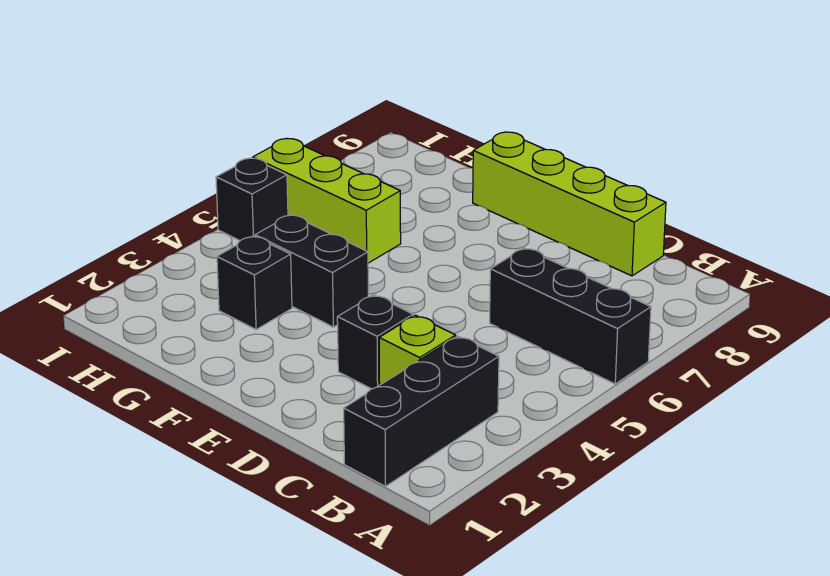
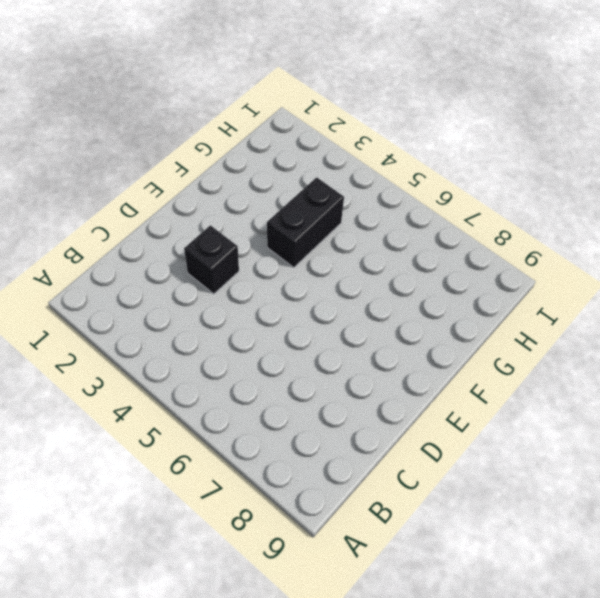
none -> black 1x3 brick [490,248,651,384]
none -> black 1x3 brick [344,336,499,486]

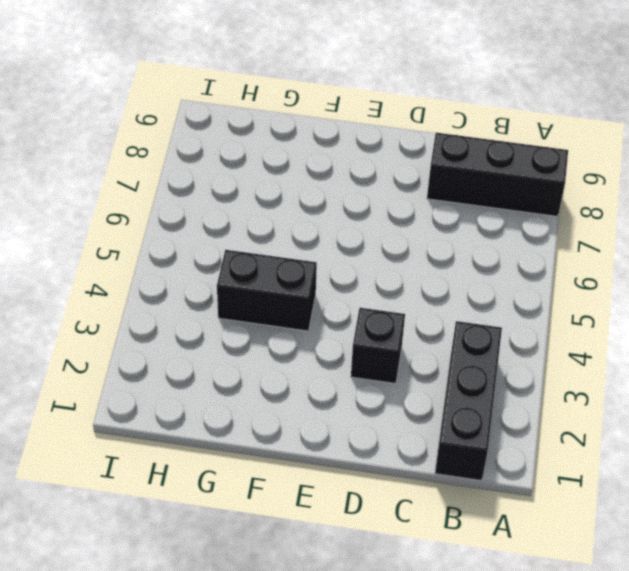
black 1x3 brick [427,133,568,217] -> black 1x3 brick moved to [490,248,651,384]
none -> lime 1x1 brick [379,315,456,385]
none -> lime 1x4 brick [473,132,666,276]

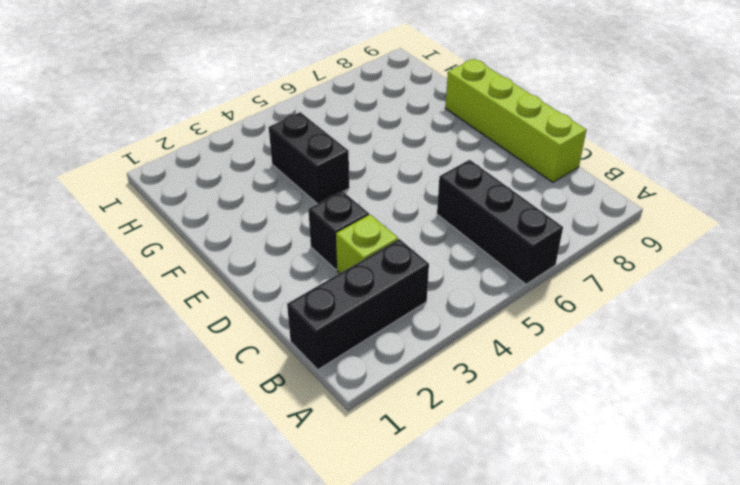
none -> black 1x1 brick [217,236,292,330]
none -> lime 1x3 brick [253,139,401,263]

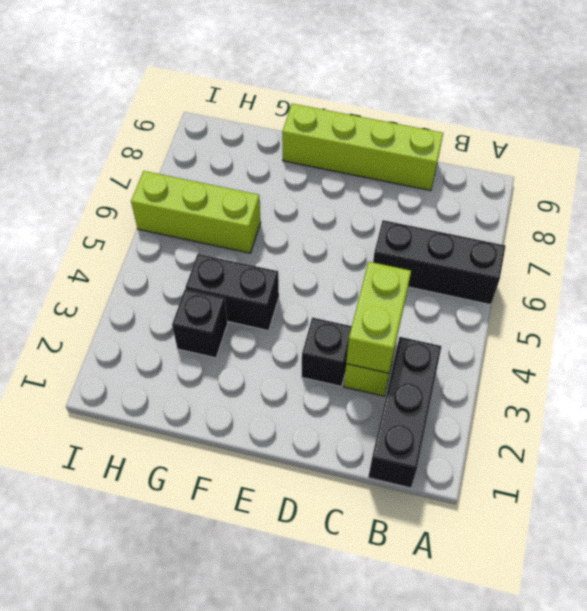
lime 1x2 brick [346,262,411,373] -> none
none -> black 1x1 brick [216,158,288,241]

